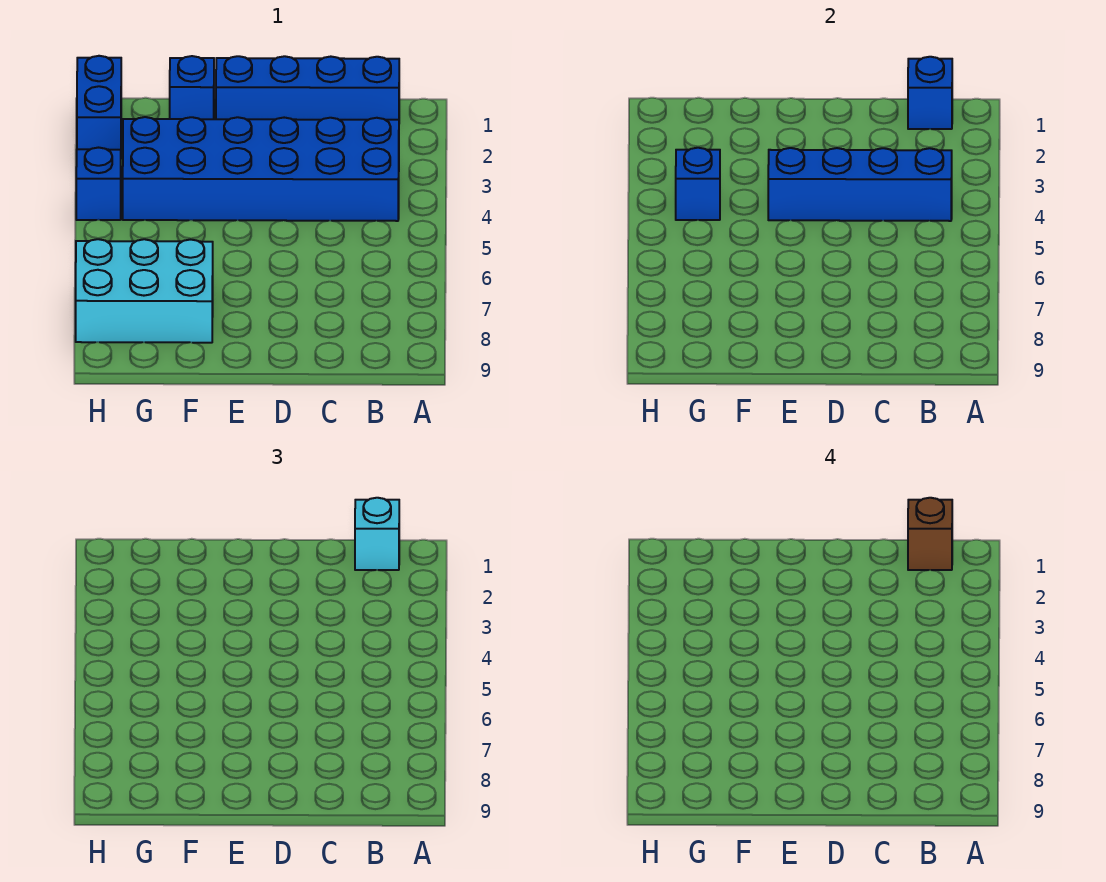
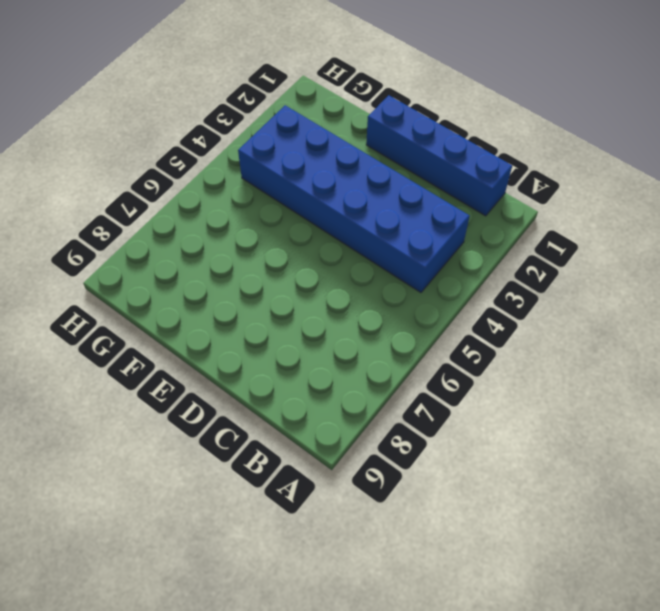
none -> blue 1x1 brick [170,56,214,119]
none -> cyan 2x3 brick [76,239,213,343]

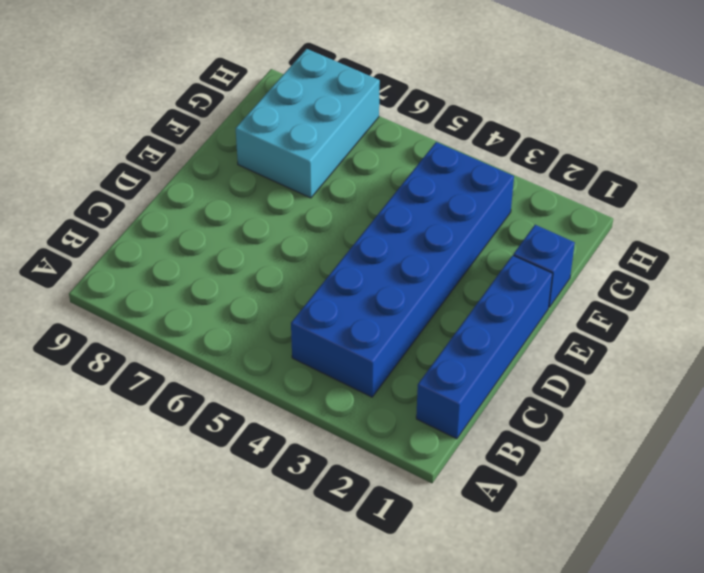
none -> blue 1x2 brick [77,56,121,150]
none -> blue 1x1 brick [76,148,121,220]

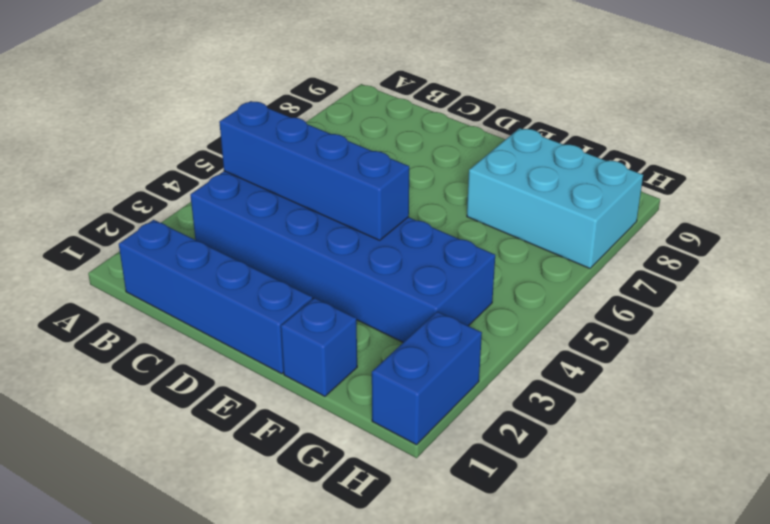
none -> blue 1x1 brick [76,148,121,220]
none -> blue 1x1 brick [908,57,952,129]

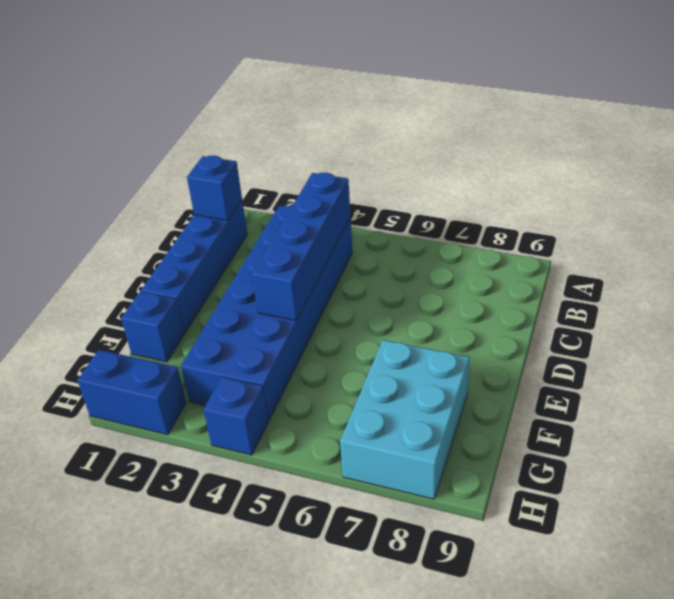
none -> blue 1x1 brick [676,148,720,220]
none -> cyan 1x1 brick [355,498,399,570]

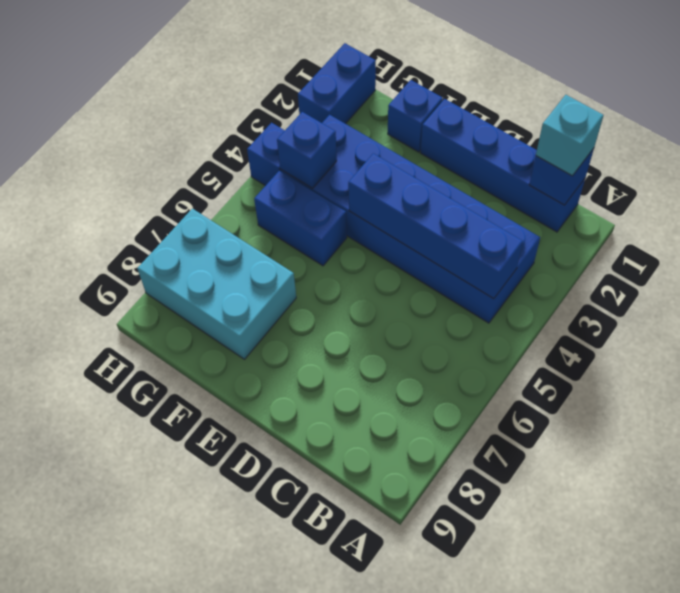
blue 1x2 brick [254,171,347,266] -> none
none -> brown 1x1 brick [908,498,952,570]

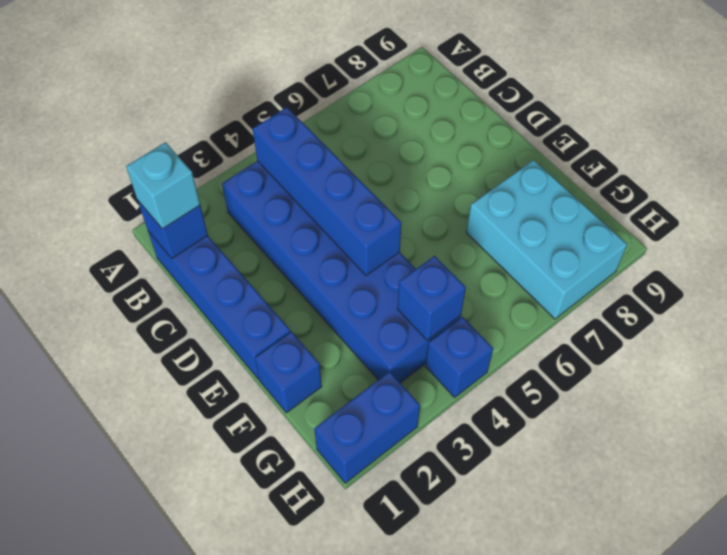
none -> brown 1x1 brick [908,498,952,570]

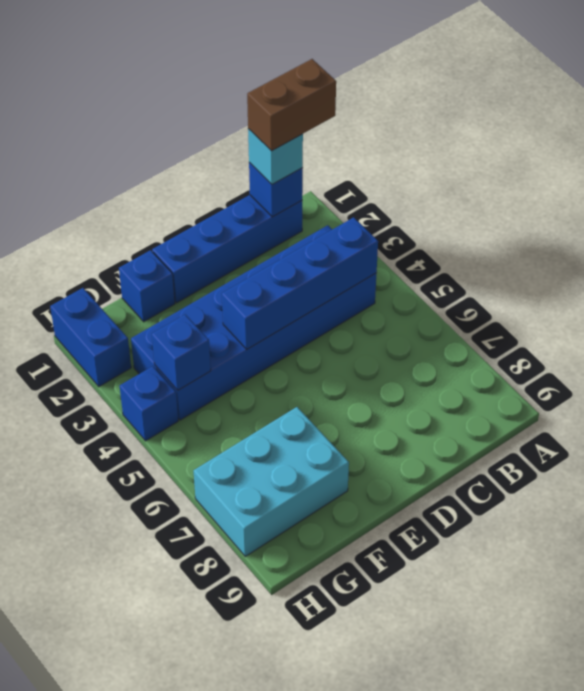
brown 1x2 brick [247,59,336,151] -> brown 1x1 brick [908,498,952,570]

